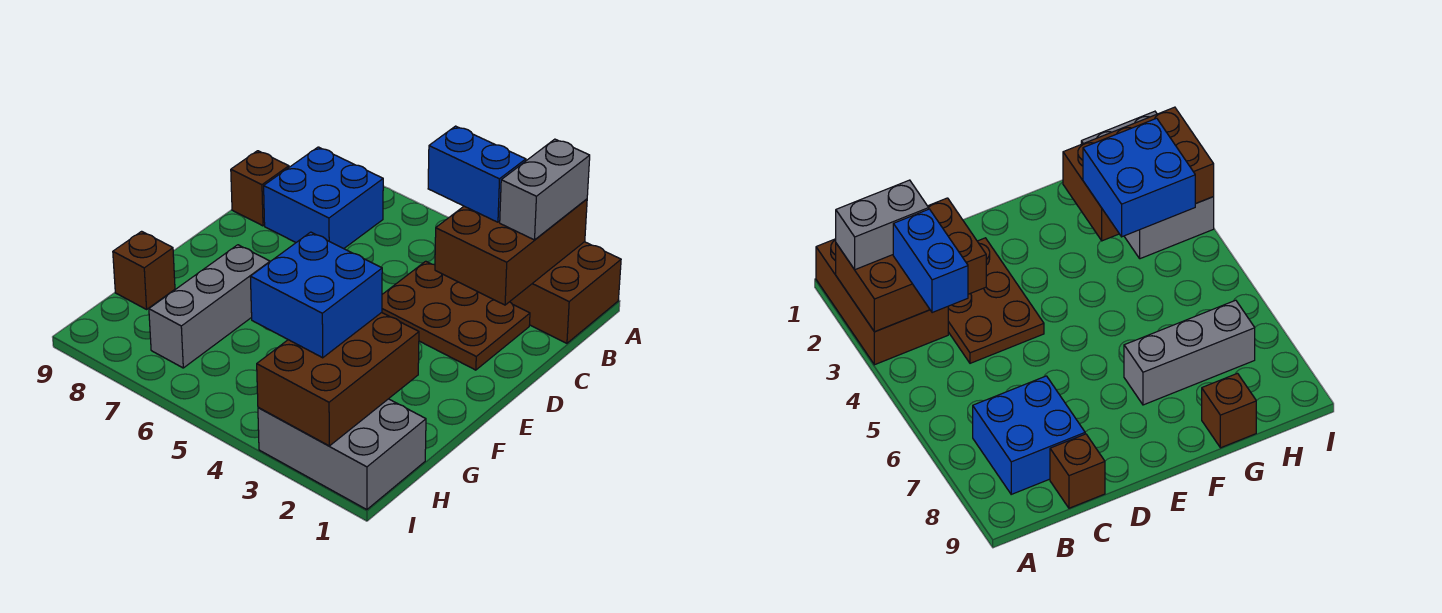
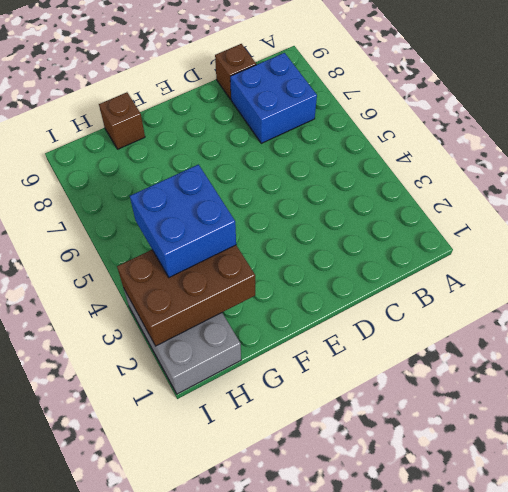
none -> brown 2x3 brick [510,242,621,343]
none -> brown 2x3 plate [382,261,530,370]
none -> grey 1x3 brick [149,245,270,368]

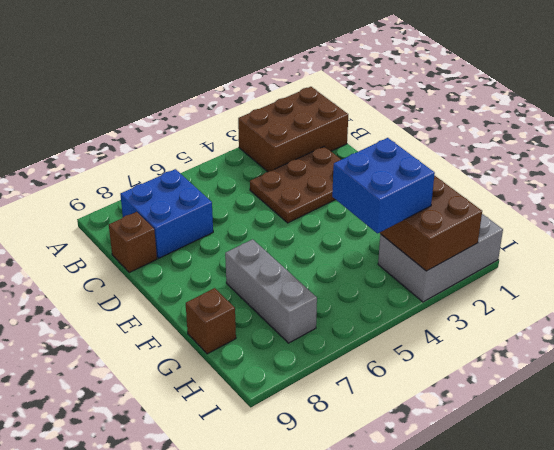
none -> brown 2x3 brick [435,199,587,305]
none -> grey 1x2 brick [500,139,590,240]
none -> blue 1x2 brick [428,126,526,222]

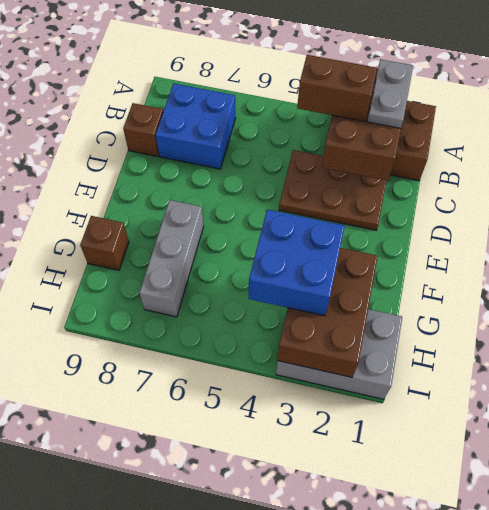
grey 1x2 plate [367,59,413,128] -> grey 1x2 brick [500,139,590,240]
brown 1x2 brick [297,55,377,121] -> blue 1x2 brick [428,126,526,222]

